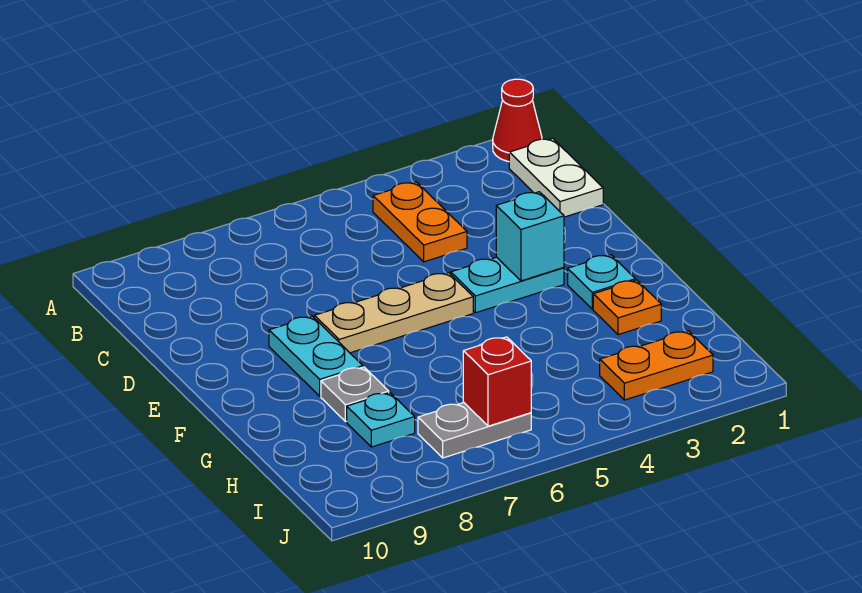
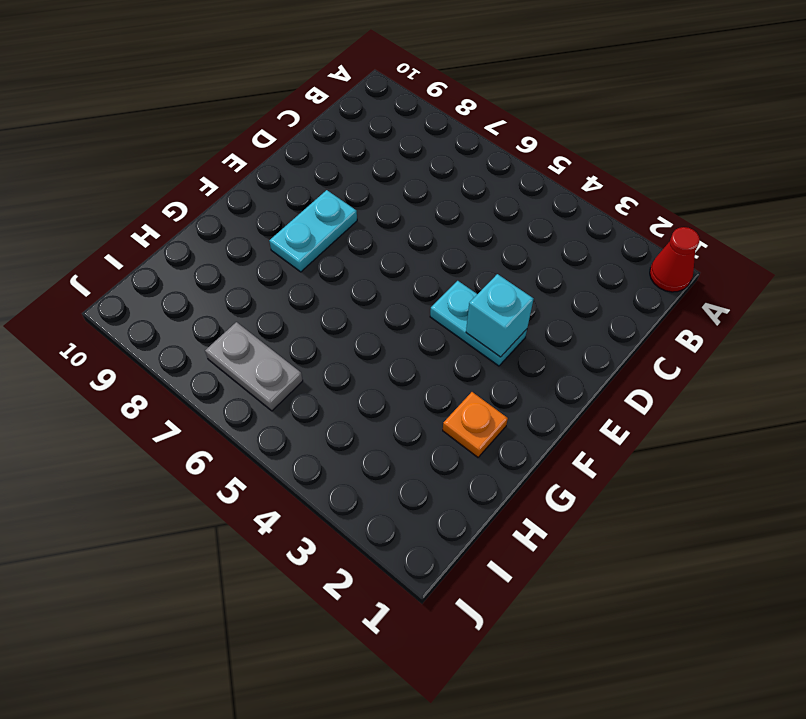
none -> white 1x2 plate [509,138,603,217]
none -> orange 1x2 plate [373,182,467,262]
none -> tan 1x3 plate [314,273,473,353]

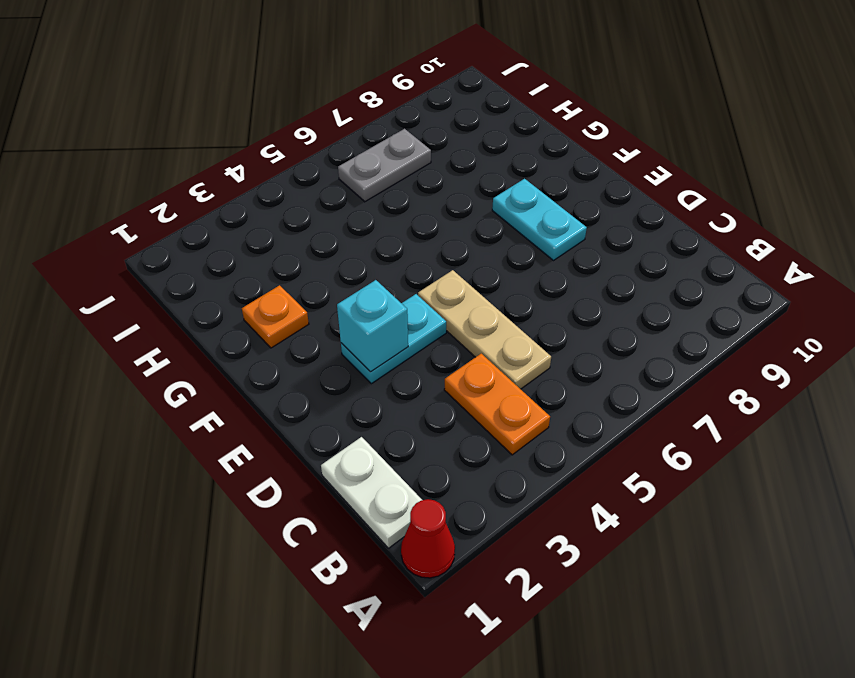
tan 1x3 plate [418,270,551,389] -> tan 1x3 plate turned to [314,273,473,353]
none -> cyan 1x1 plate [568,255,635,309]
none -> grey 1x1 plate [321,367,389,422]
none -> cyan 1x1 plate [347,393,415,447]

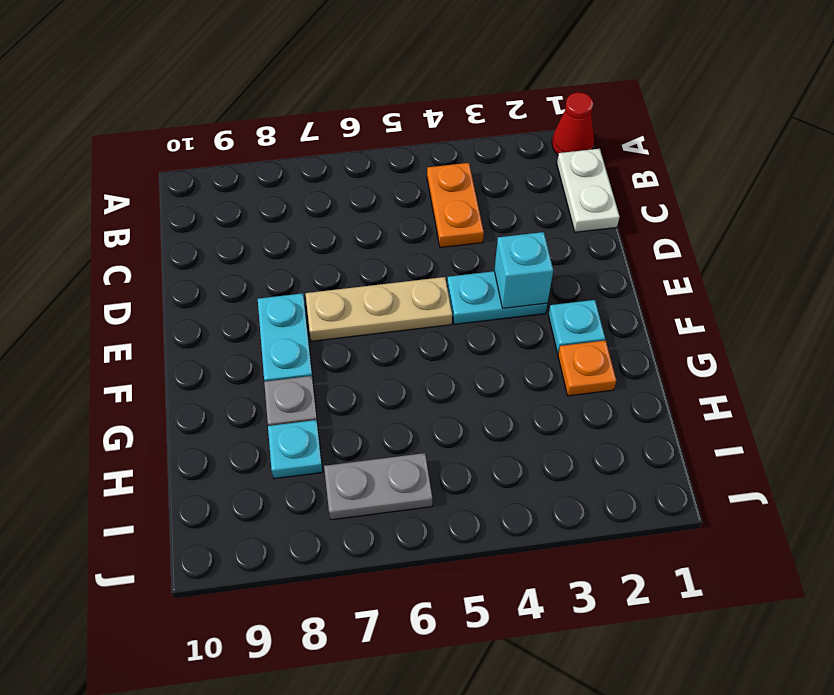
none -> orange 1x2 plate [600,331,713,400]
none -> red 1x1 brick [463,337,531,426]

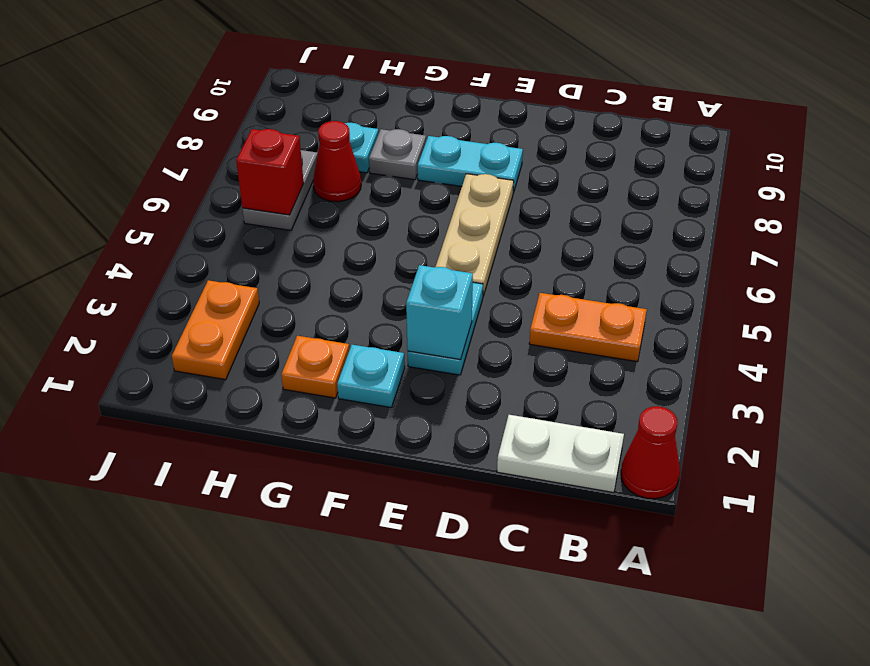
red 1x1 cone [313,121,361,202] -> none

